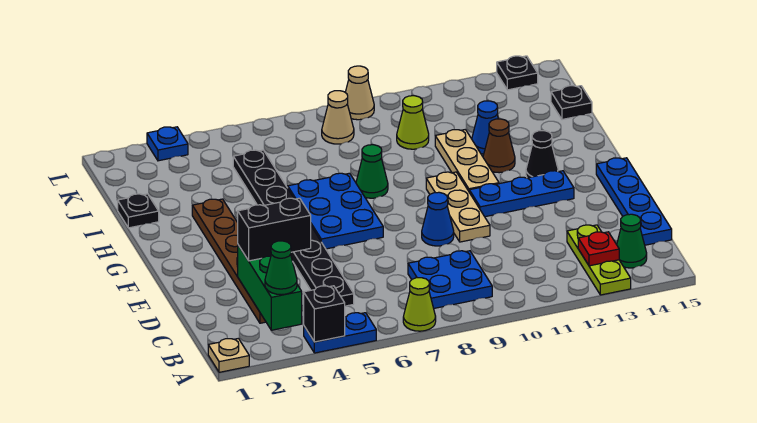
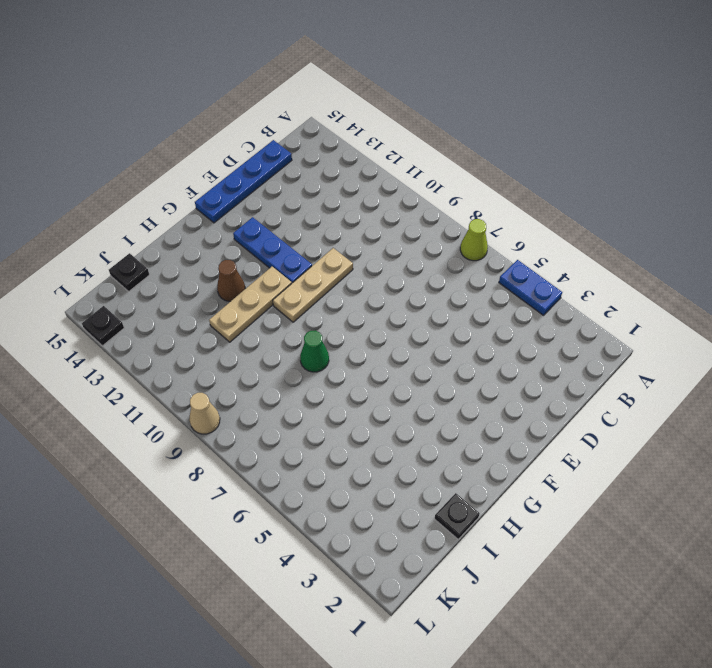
none -> tan 1x1 plate [208,338,249,372]
none -> lime 1x3 plate [567,225,631,295]
none -> blue 2x2 plate [408,251,492,308]
none -> green 1x1 cone [617,214,647,268]

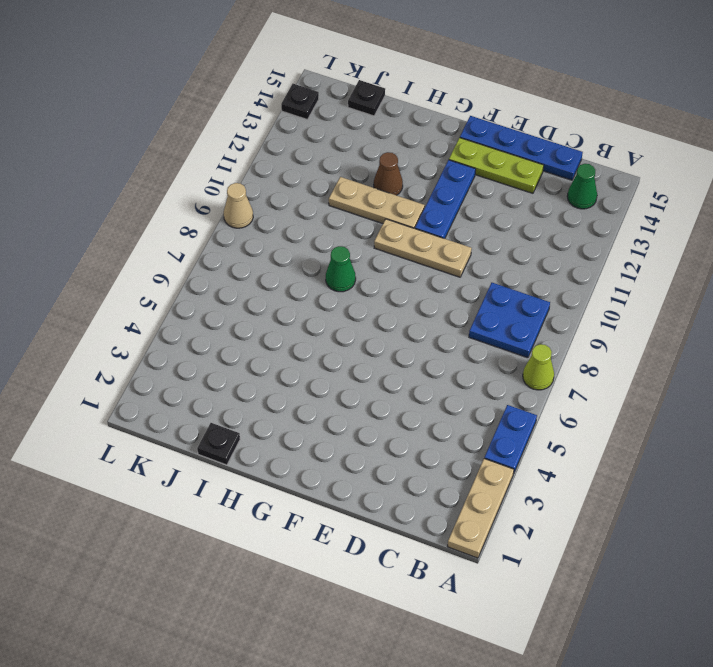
tan 1x3 plate [447,459,514,558] -> tan 1x1 plate [208,338,249,372]
lime 1x3 plate [449,138,544,193] -> lime 1x3 plate moved to [567,225,631,295]
none -> brown 1x6 plate [192,199,266,323]
none -> black 1x8 plate [233,150,354,306]
none -> blue 1x1 cone [422,192,454,246]
none -> blue 2x3 plate [288,173,383,249]

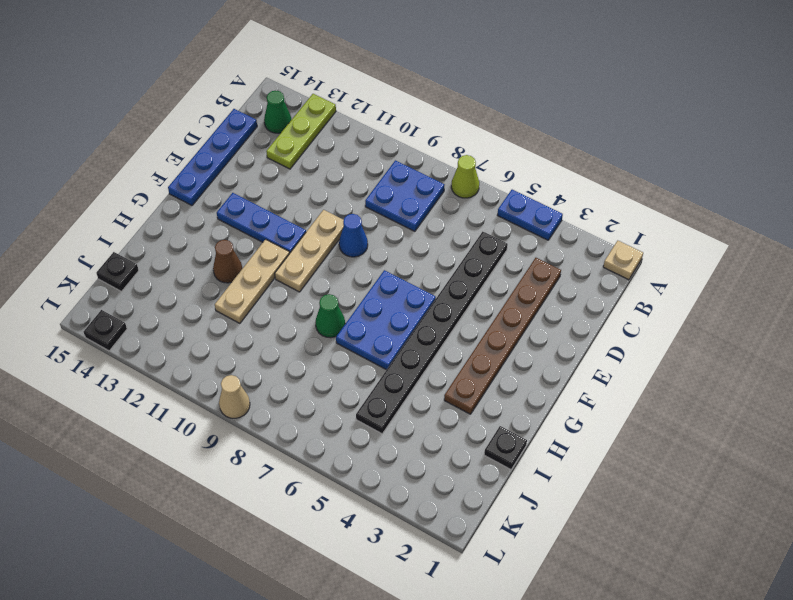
none -> black 1x1 cone [526,131,558,178]
none -> blue 1x1 cone [472,101,498,154]
none -> lime 1x1 cone [397,96,429,149]
none -> tan 1x1 cone [322,91,354,144]

